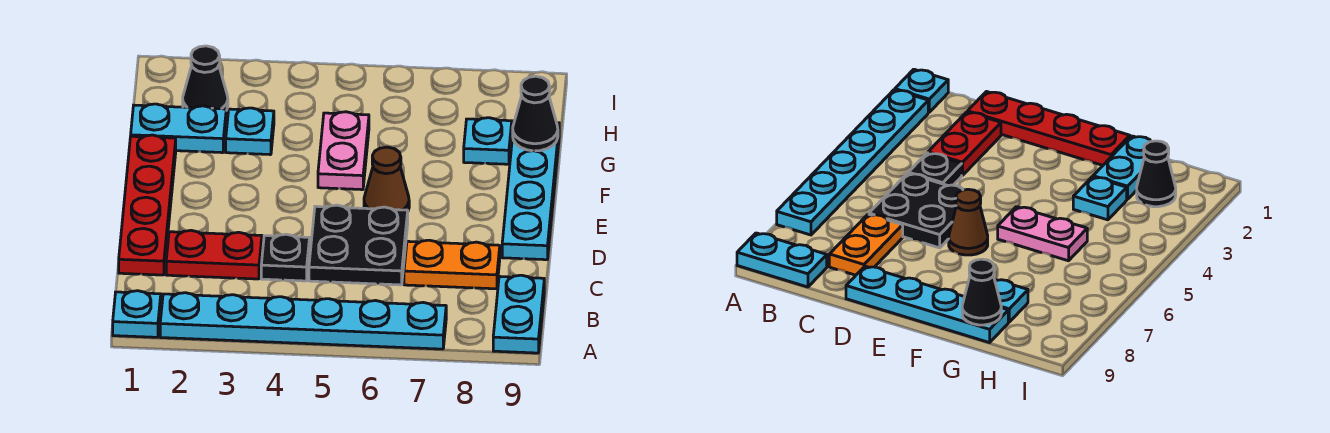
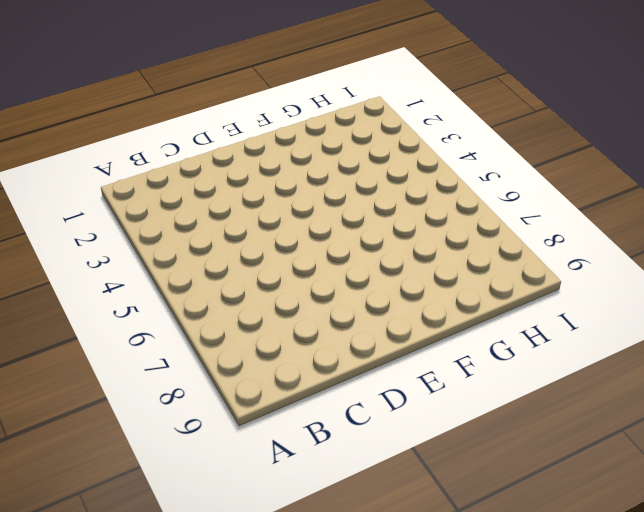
none -> cyan 1x1 plate [113,291,161,337]
none -> cyan 1x6 plate [160,293,446,349]
none -> cyan 1x2 plate [493,275,544,353]

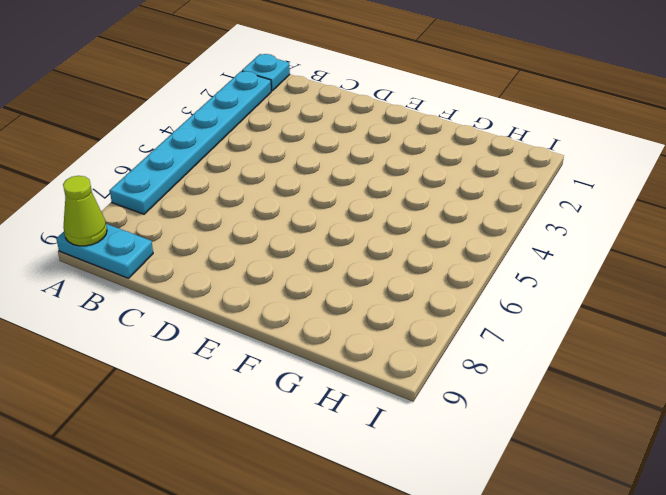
lime 1x1 cone [63,176,107,246] -> none
none -> red 1x4 plate [119,135,176,275]
none -> red 1x2 plate [166,230,262,279]
none -> black 1x1 plate [261,234,310,281]

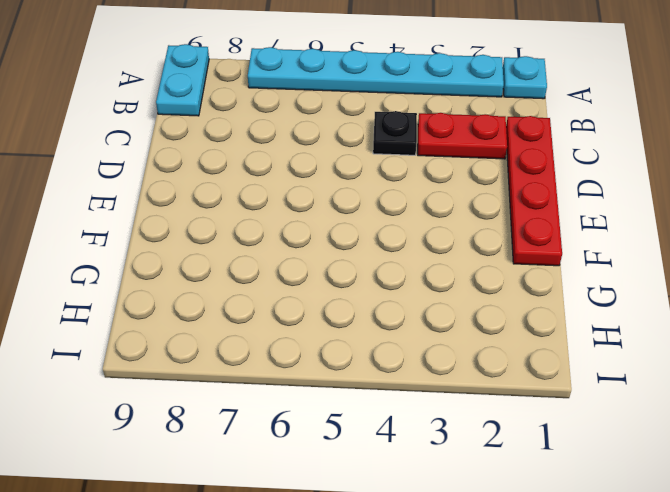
none -> black 2x2 plate [309,205,408,285]
none -> orange 1x2 plate [404,240,500,289]
none -> cyan 1x4 plate [502,123,559,260]

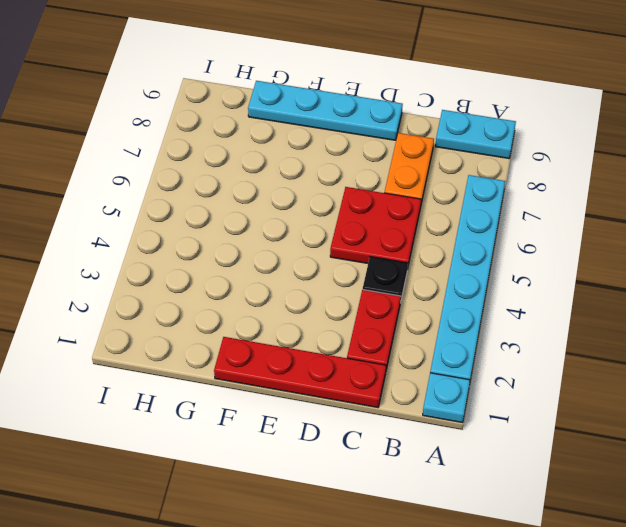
red 2x2 plate [330,187,421,270] -> black 2x2 plate [309,205,408,285]
none -> brown 1x1 cone [364,147,409,211]
none -> pink 1x2 plate [318,112,369,190]
none -> cyan 1x2 plate [131,104,226,153]

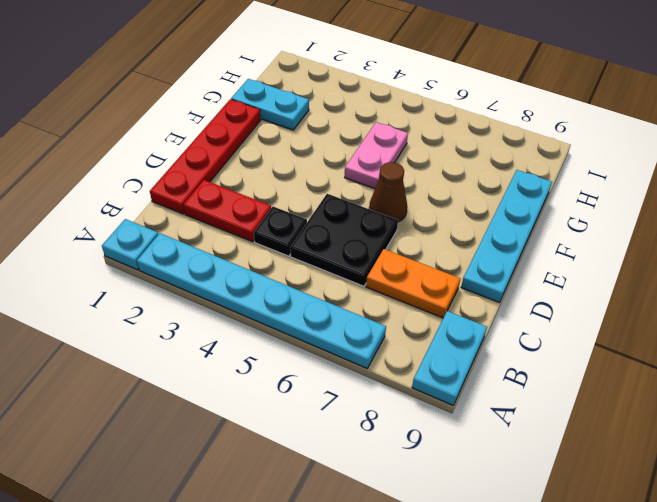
none -> cyan 1x1 plate [226,108,274,155]
none -> cyan 1x1 plate [464,118,512,164]
none -> black 1x1 cone [183,46,228,110]

